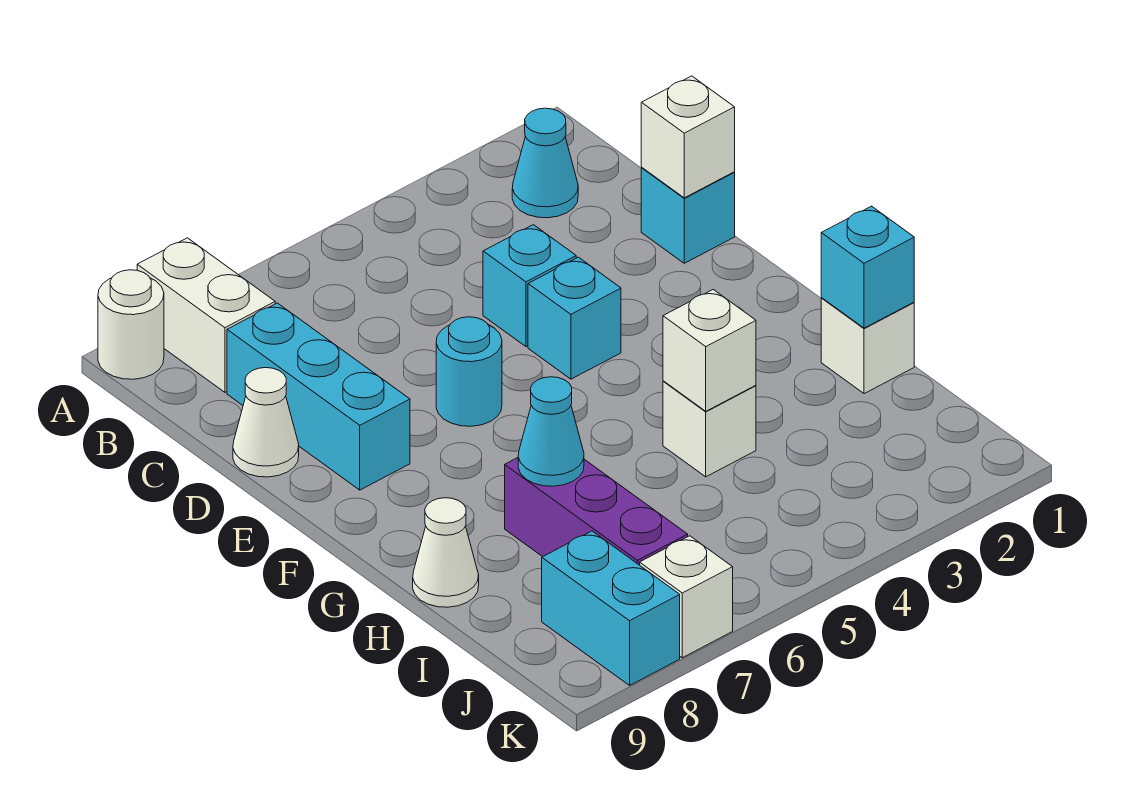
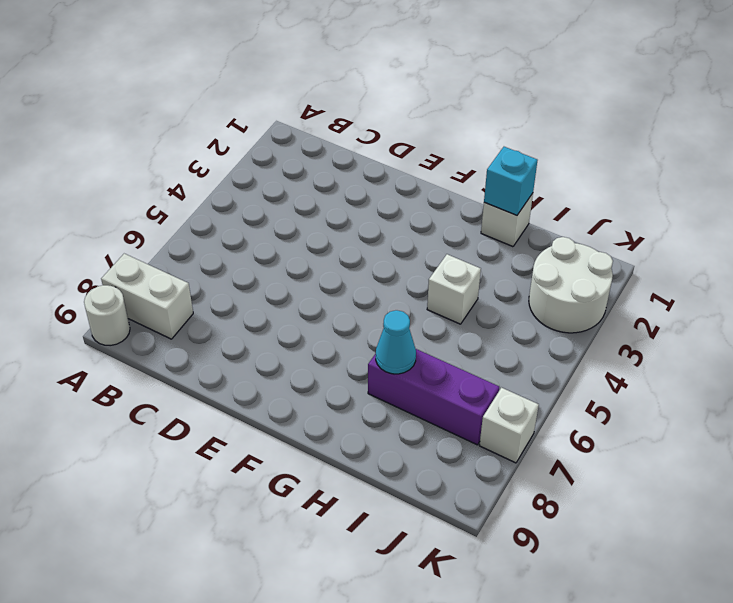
white 2x2 round brick [529,237,613,333] -> none
none -> cyan 1x1 cone [512,108,578,218]
none -> cyan 1x3 brick [227,303,410,490]
none -> cyan 1x1 brick [641,168,735,263]

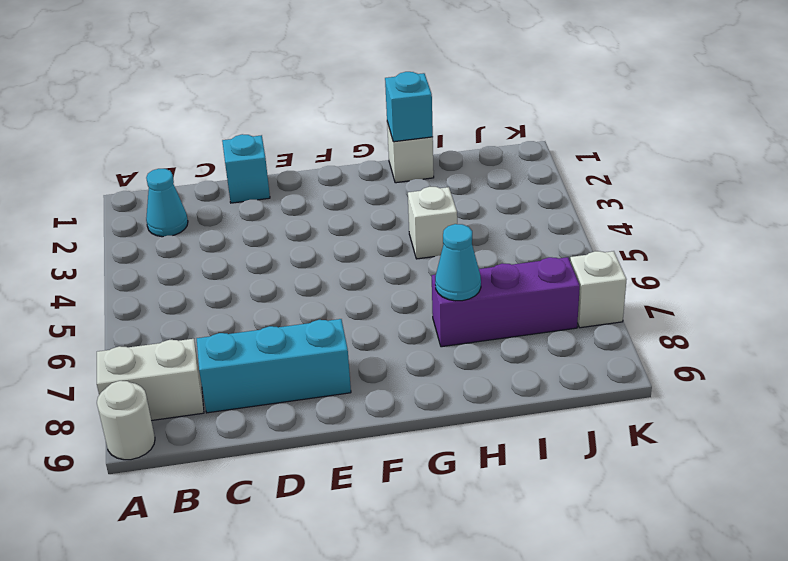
none -> cyan 1x1 brick [483,225,576,347]
none -> white 1x1 cone [233,368,299,477]
none -> cyan 1x1 brick [528,257,621,379]

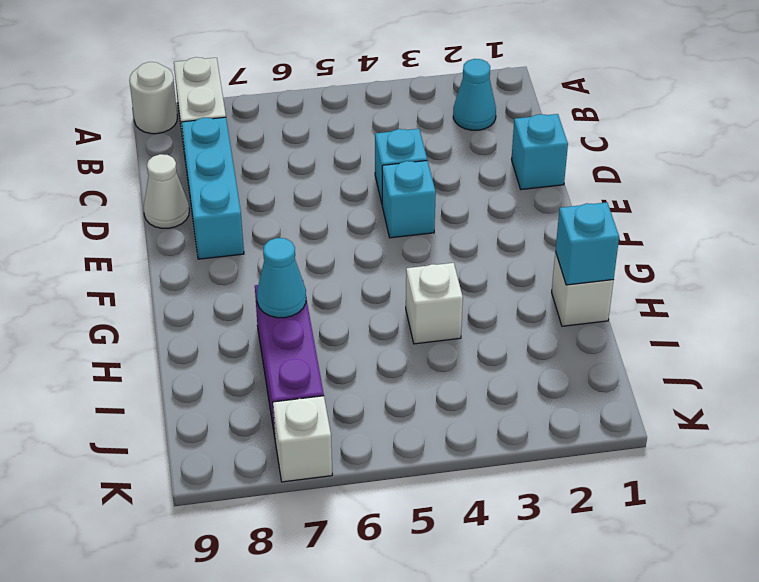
none -> cyan 1x1 round brick [436,317,502,426]
none -> white 1x1 cone [413,498,479,607]
none -> cyan 1x2 brick [542,531,680,685]

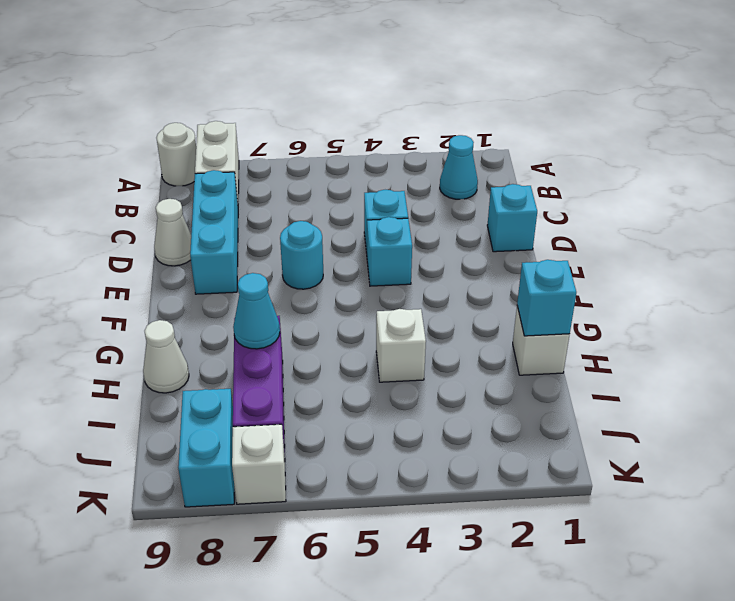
none -> white 1x1 brick [641,76,735,198]
none -> white 1x1 brick [663,290,756,411]

